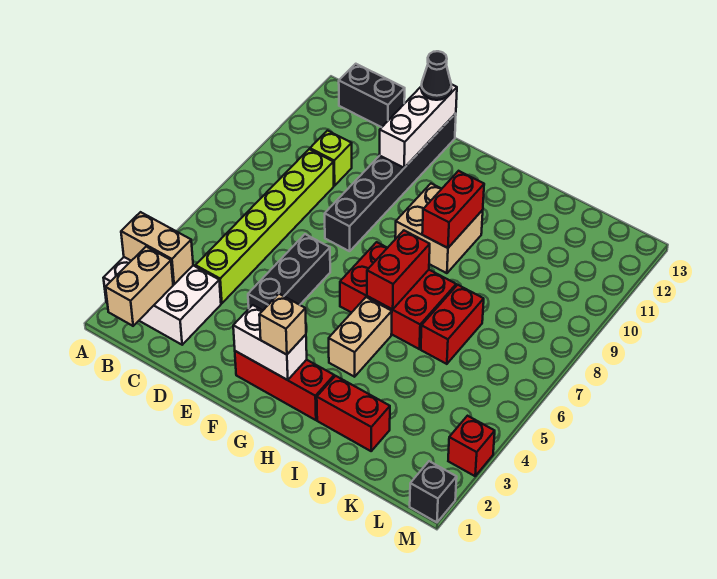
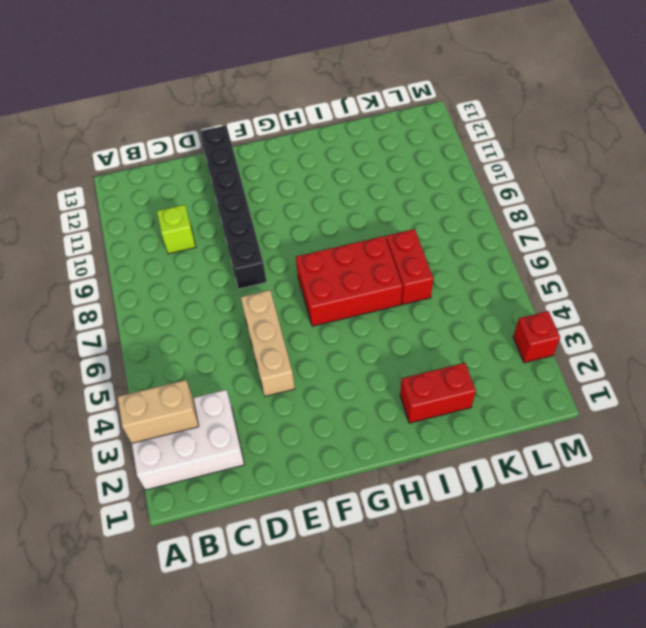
tan 1x3 brick [241,290,295,396] -> black 1x3 brick [248,234,330,310]
none -> black 1x2 brick [339,64,405,127]
none -> lime 1x6 brick [195,149,334,303]
none -> red 1x3 brick [235,351,334,420]

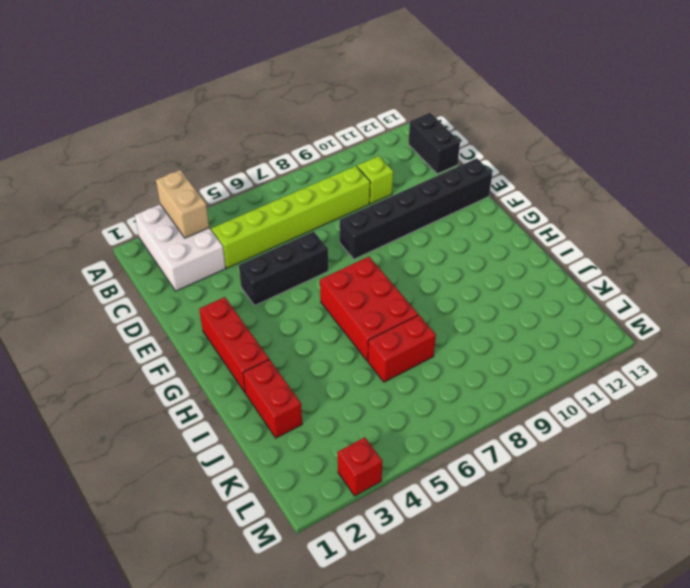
none -> tan 2x2 brick [395,184,483,273]
none -> tan 1x2 brick [329,297,392,377]
none -> black 1x1 brick [410,461,457,522]

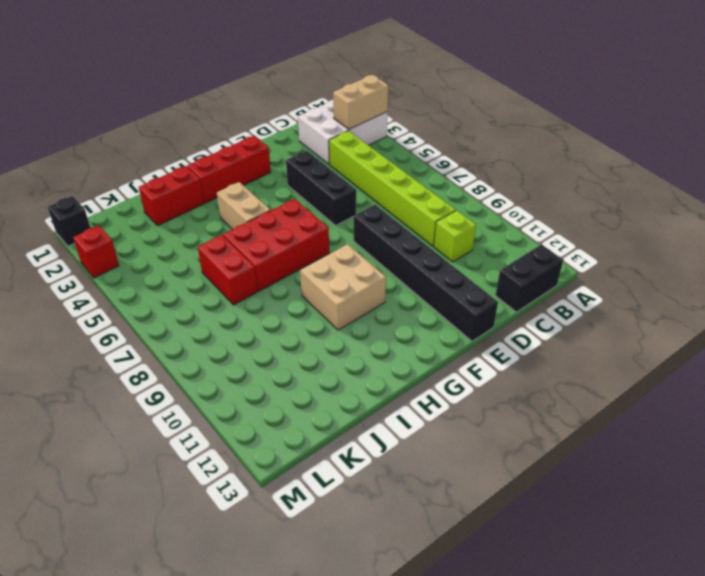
none -> tan 1x2 brick [106,247,173,326]
none -> white 1x3 brick [379,84,457,168]
none -> white 1x2 brick [233,305,307,380]

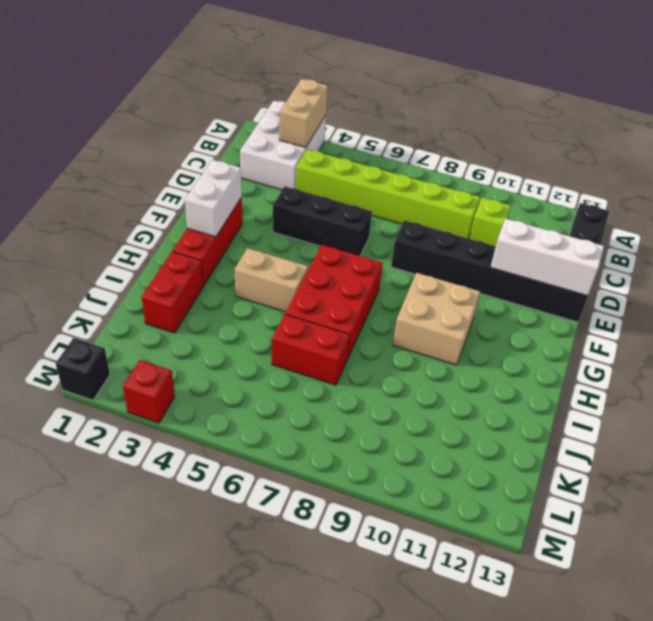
none -> tan 1x2 brick [106,247,173,326]
none -> red 1x2 brick [367,231,430,309]
none -> red 1x2 brick [422,171,484,248]

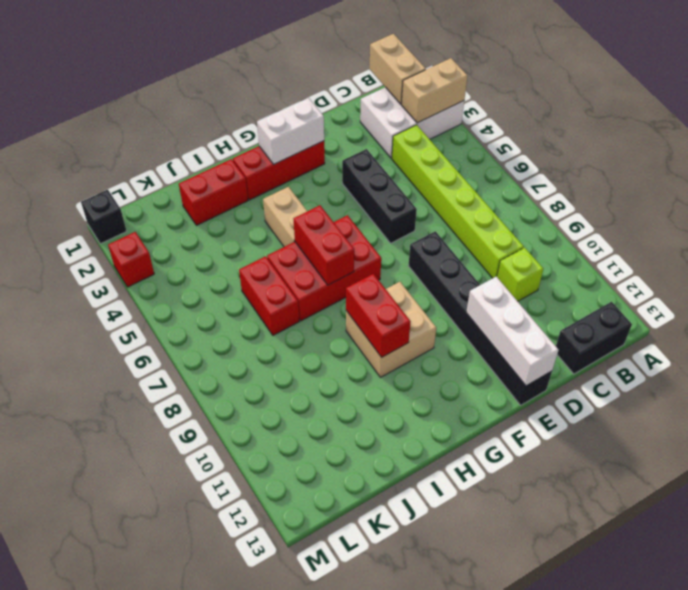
none -> black 1x1 cone [421,51,451,100]
none -> tan 1x1 brick [259,294,306,355]

